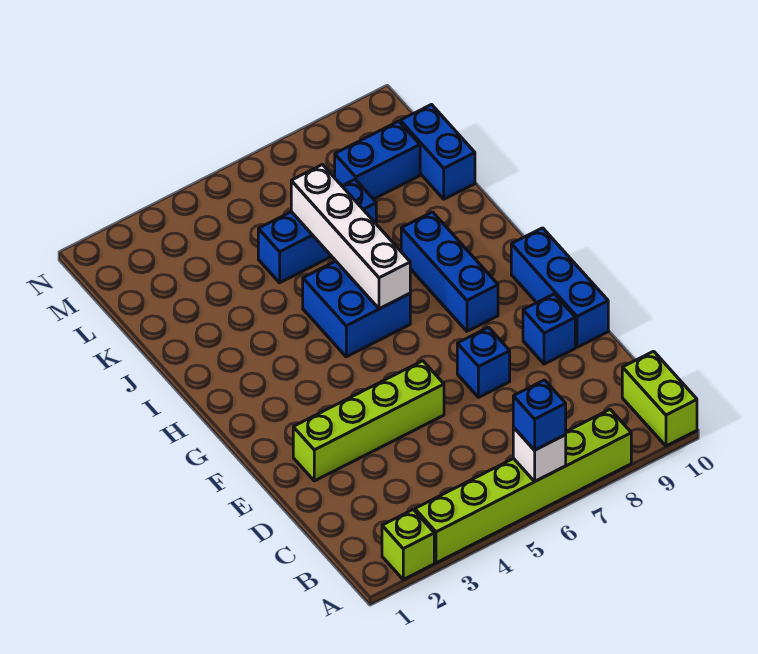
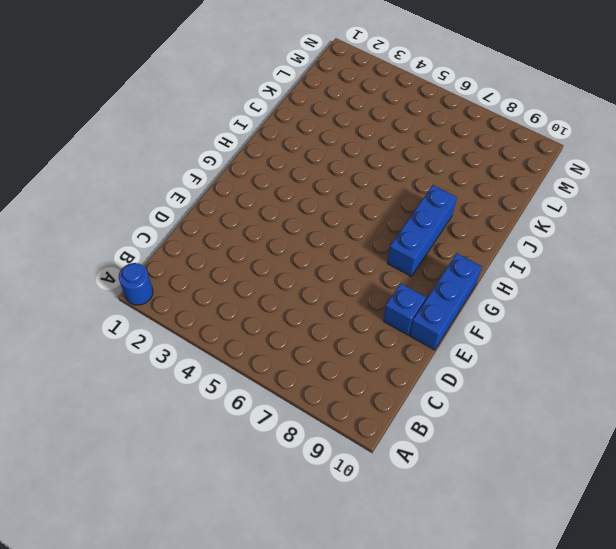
blue 1x1 round brick [119,263,153,305] -> none
none -> lime 1x1 brick [382,510,434,580]
none -> lime 1x6 brick [415,409,631,563]
none -> lime 1x2 brick [622,351,697,446]

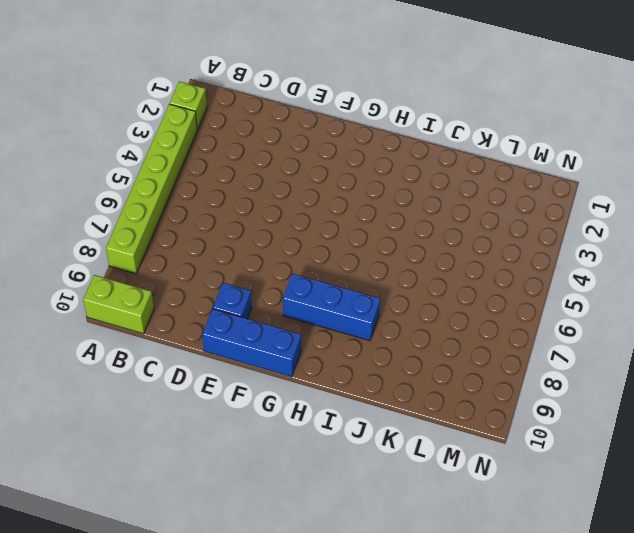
none -> lime 1x4 brick [293,361,444,481]
none -> blue 1x1 brick [457,327,510,397]
none -> blue 2x2 brick [303,261,410,357]

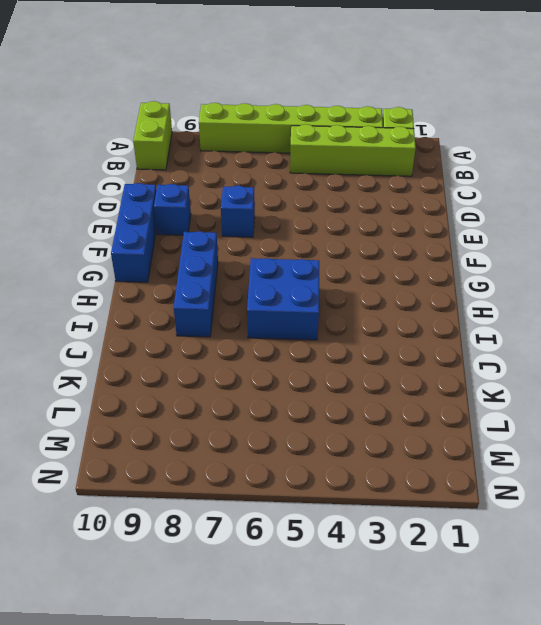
lime 1x4 brick [290,124,416,176] -> lime 1x4 brick moved to [293,361,444,481]
none -> blue 1x3 brick [258,179,376,283]
none -> blue 1x2 brick [400,105,475,199]
none -> blue 1x2 brick [335,121,420,199]

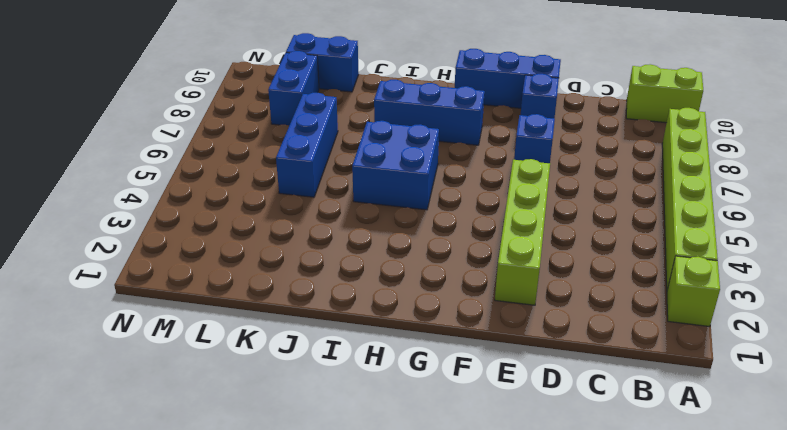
none -> white 1x1 brick [513,427,566,482]
none -> white 1x4 brick [291,165,410,309]
none -> blue 1x1 brick [513,380,566,450]

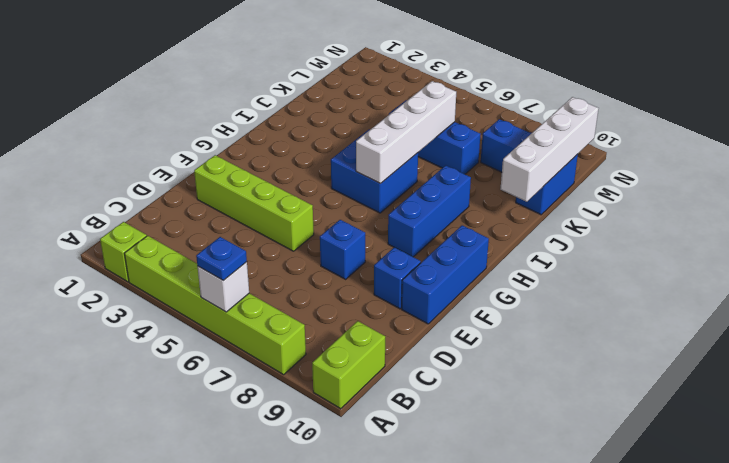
blue 1x1 plate [196,237,247,281] -> blue 1x1 brick [513,380,566,450]
white 1x4 brick [501,97,599,202] -> none

